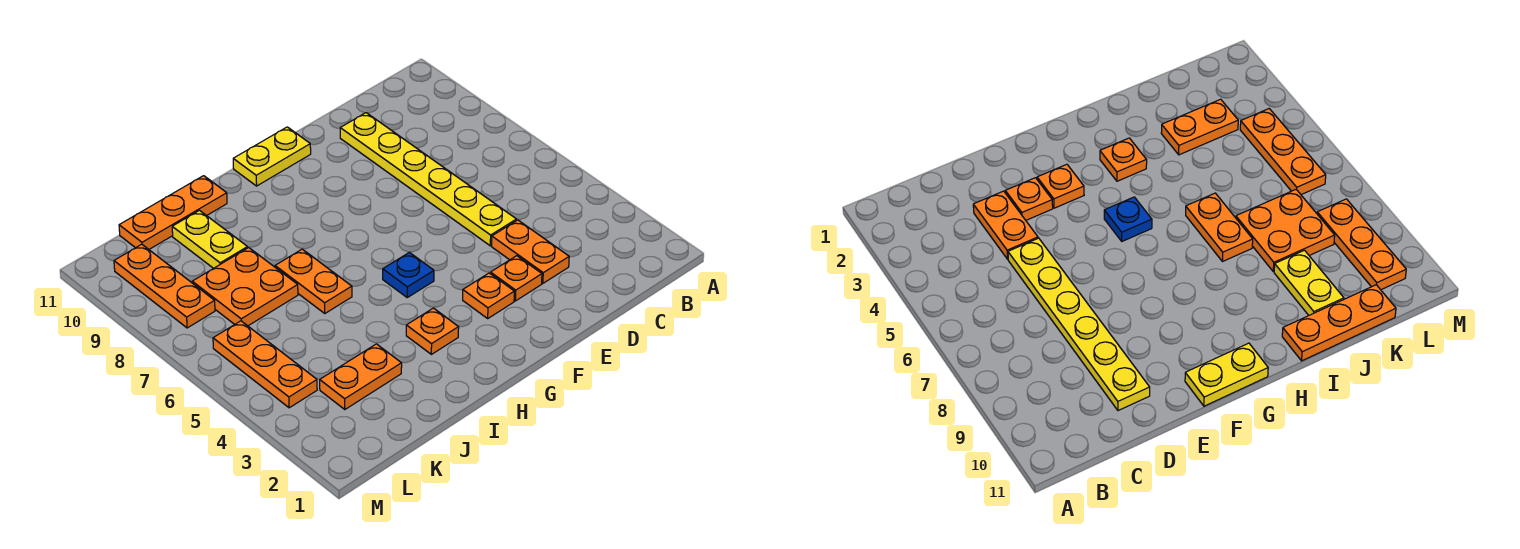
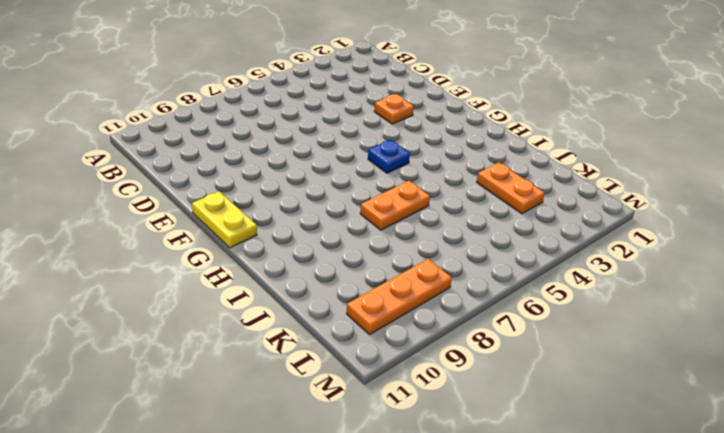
none -> orange 1x2 plate [492,220,569,283]
none -> yellow 1x6 plate [340,113,517,246]
none -> orange 1x1 plate [463,273,514,318]

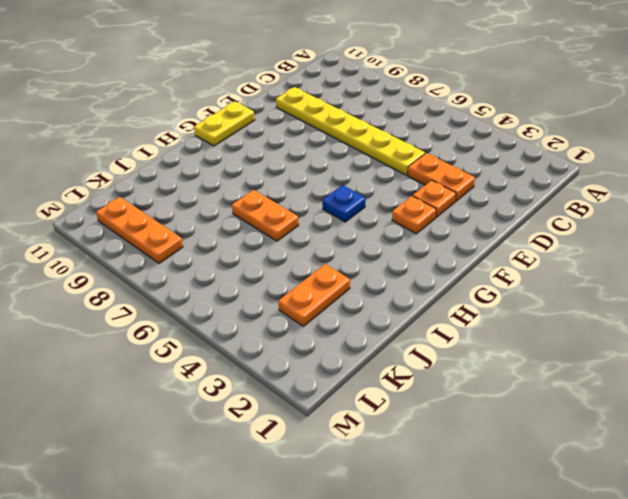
none -> orange 1x1 plate [406,308,459,354]
none -> orange 1x3 plate [119,176,227,249]
none -> orange 2x2 plate [192,248,298,326]

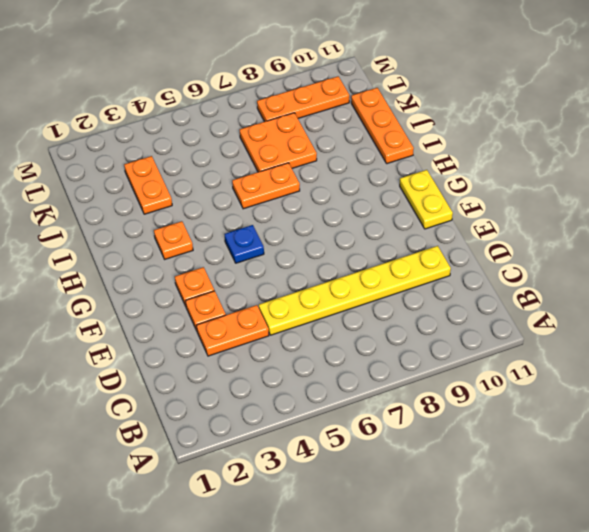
none -> yellow 1x2 plate [172,211,248,268]
none -> orange 1x3 plate [213,321,317,408]

